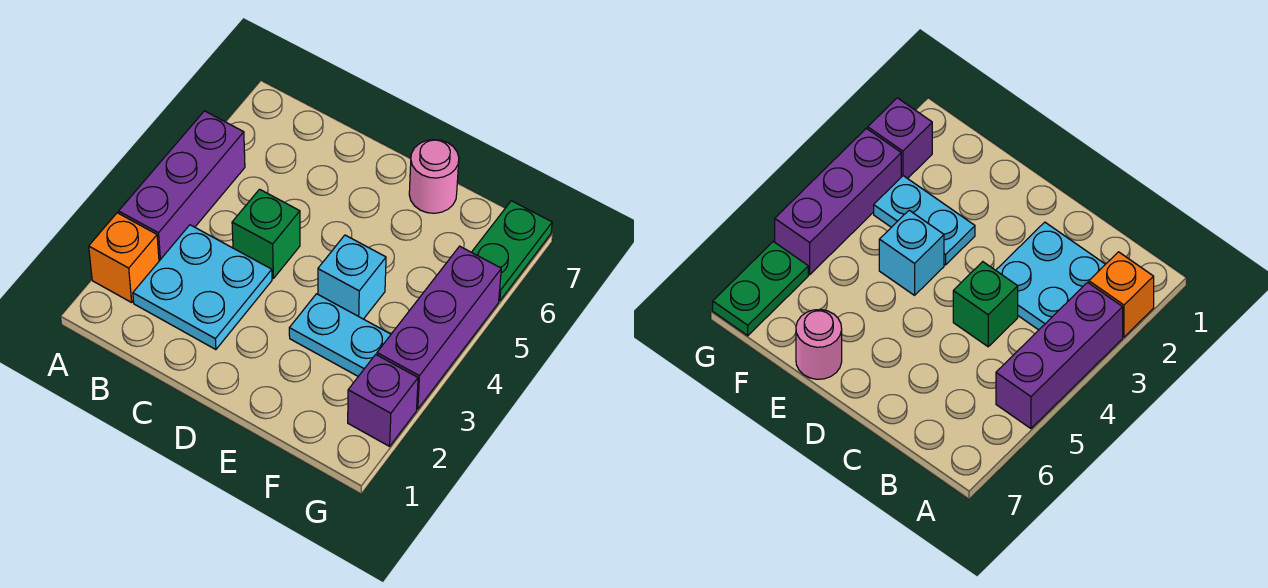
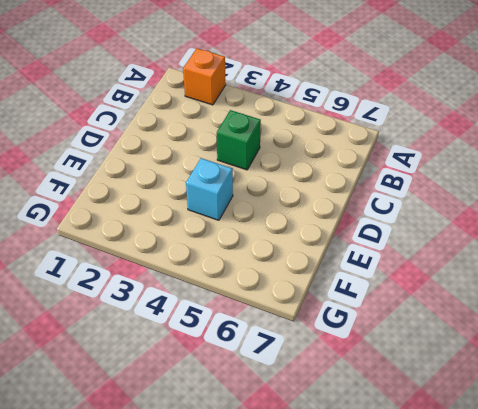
none -> purple 1x3 brick [119,111,245,261]
none -> cyan 2x2 plate [133,225,272,350]

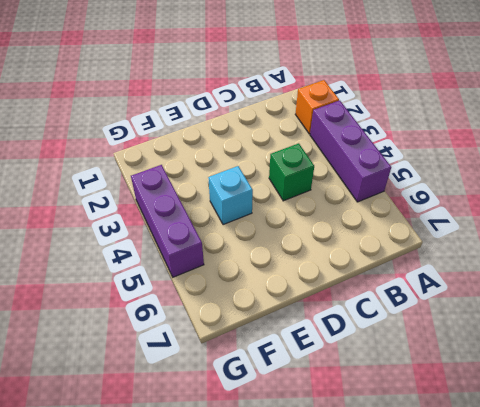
none -> cyan 2x2 plate [133,225,272,350]
none -> cyan 1x2 plate [289,294,391,376]

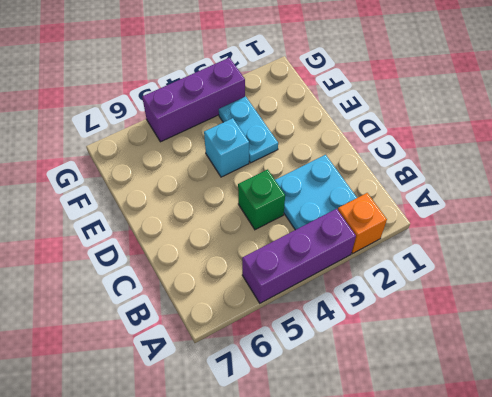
none -> pink 1x1 round brick [409,139,459,213]
none -> purple 1x1 brick [348,355,418,446]

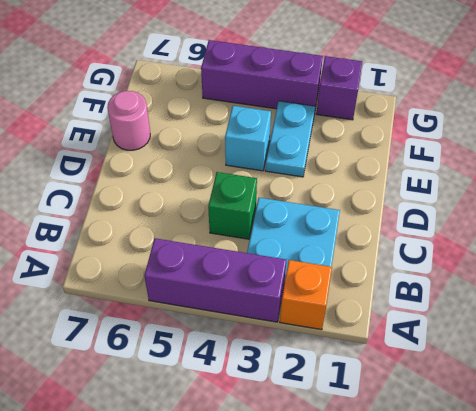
none -> green 1x2 plate [472,201,552,301]

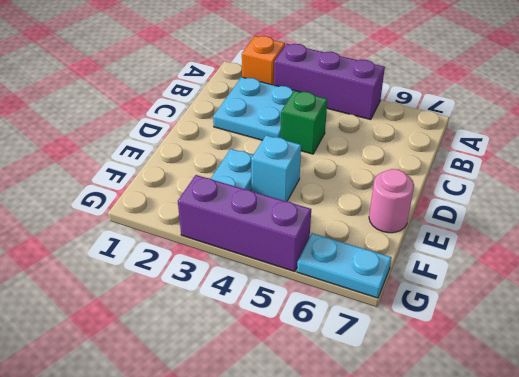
cyan 1x2 plate [297,233,392,298] -> green 1x2 plate [472,201,552,301]
none -> purple 1x1 brick [348,355,418,446]

